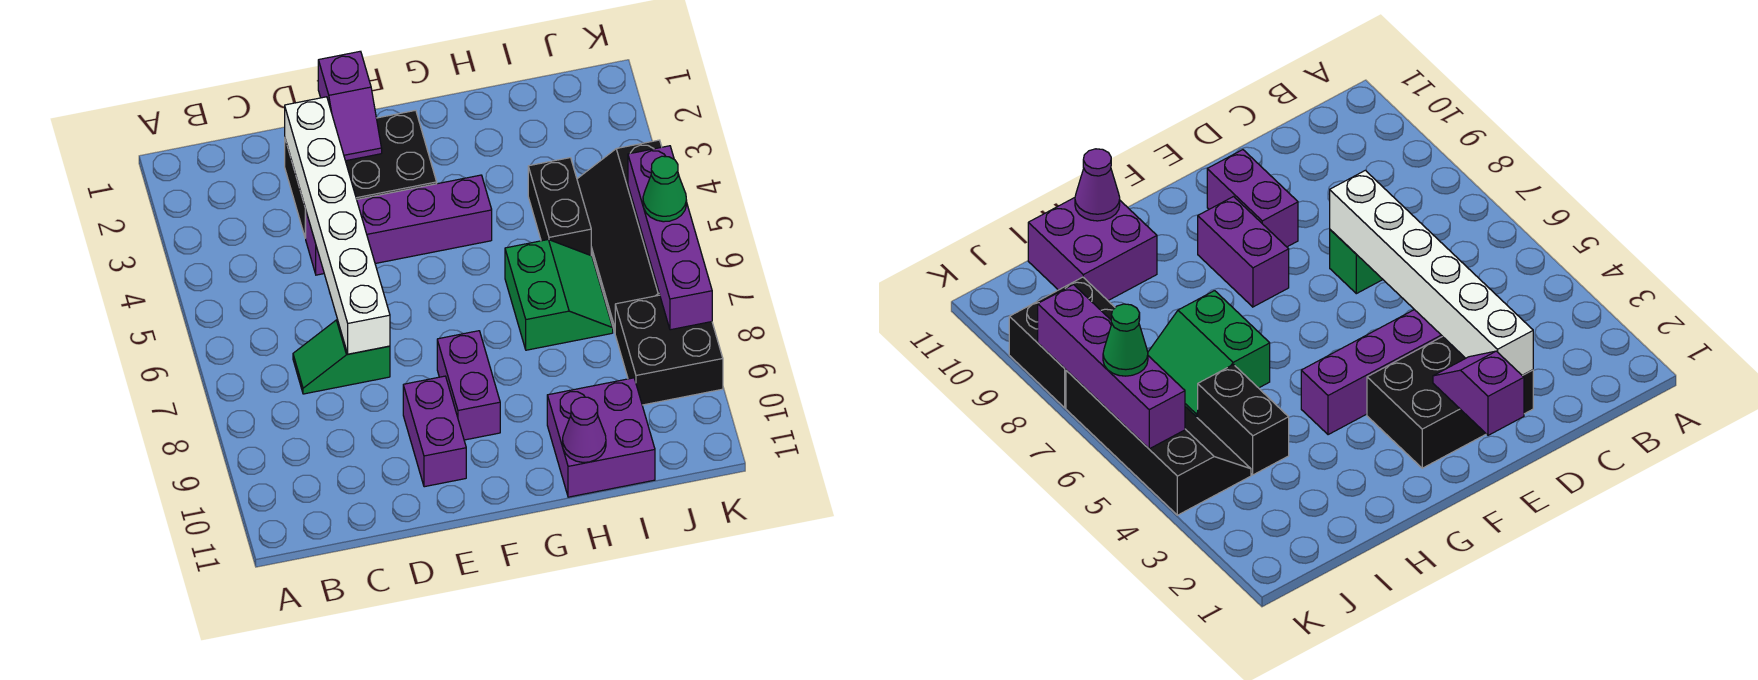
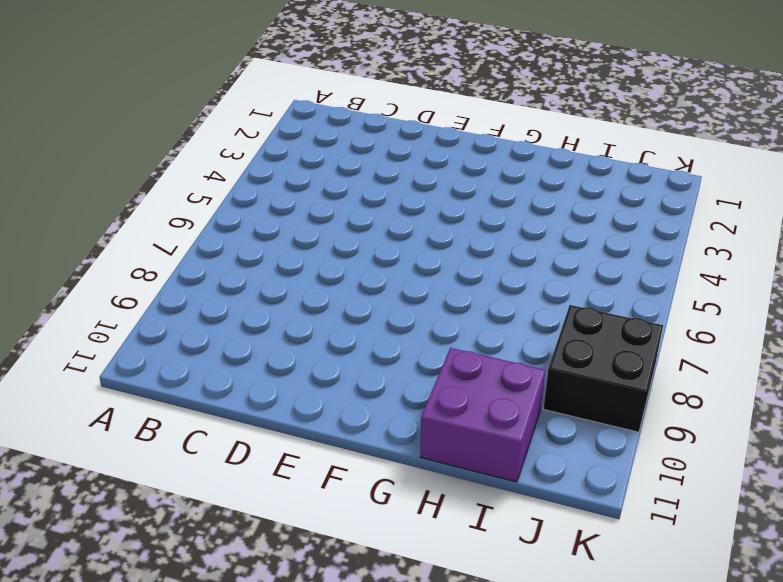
none -> green 1x2 slope [293,320,390,394]
none -> black 2x3 brick [285,110,437,238]
none -> purple 1x4 brick [306,175,492,275]

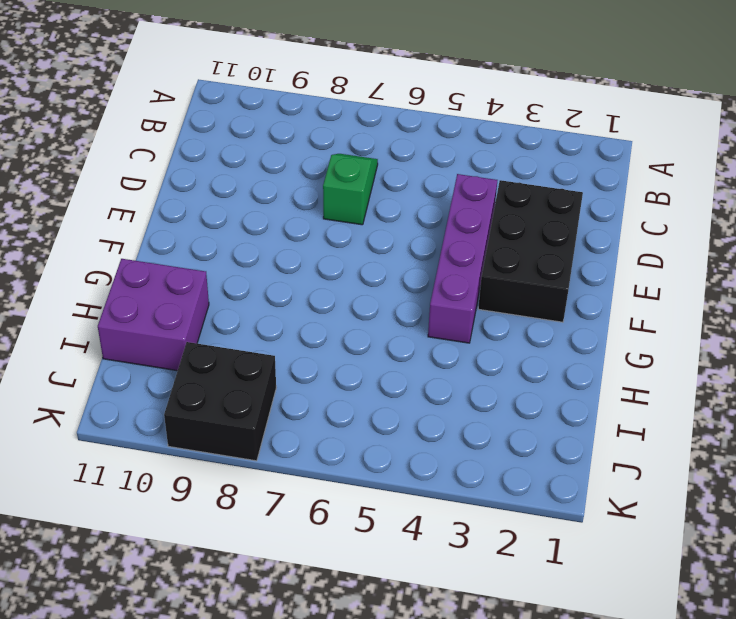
none -> purple 1x2 brick [403,376,466,487]
none -> purple 1x2 brick [437,331,500,440]
none -> green 2x2 slope [505,240,613,350]

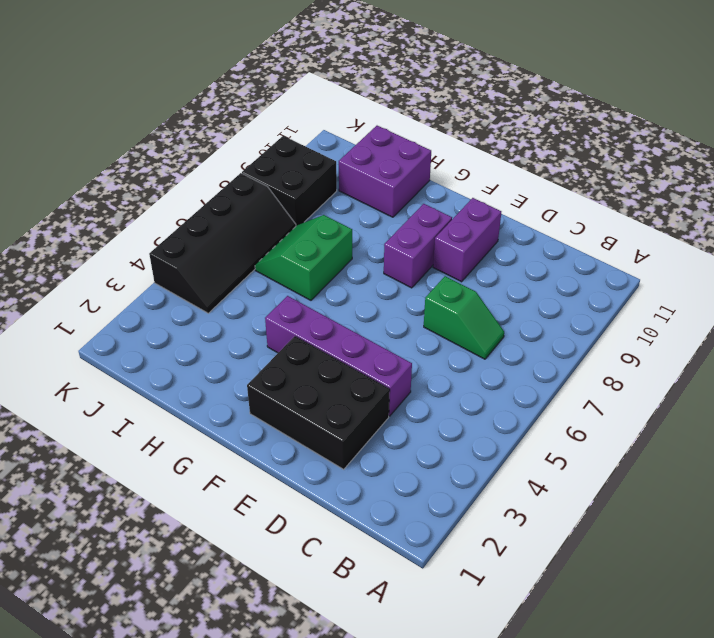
none -> black 1x2 brick [528,158,591,255]
none -> white 1x6 brick [285,97,390,354]
none -> purple 1x2 slope [318,51,382,161]

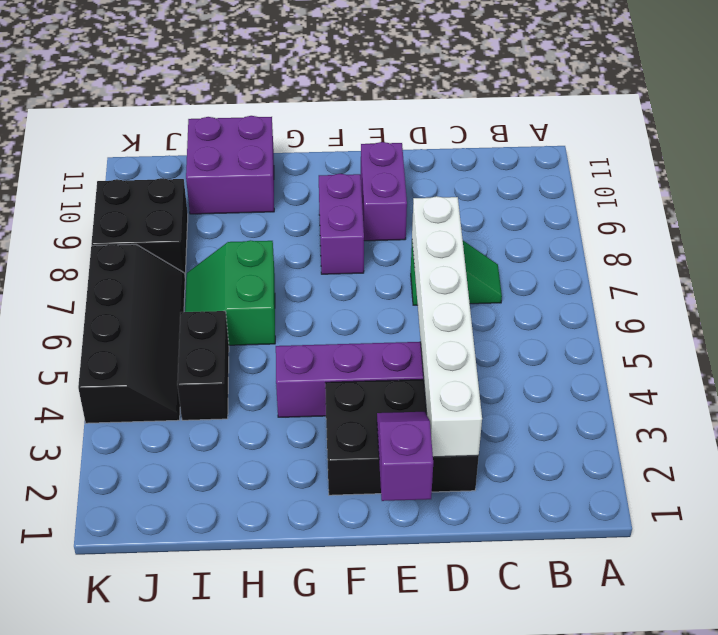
none -> purple 1x1 cone [563,397,606,462]
none -> purple 1x4 brick [628,146,712,330]
none -> green 1x1 cone [643,156,687,222]

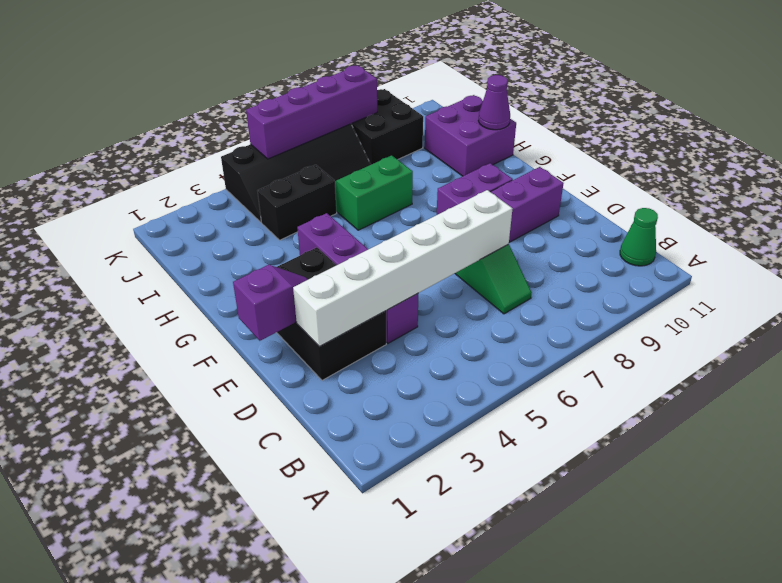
green 1x1 cone [620,208,658,266] -> green 1x1 cone moved to [643,156,687,222]

